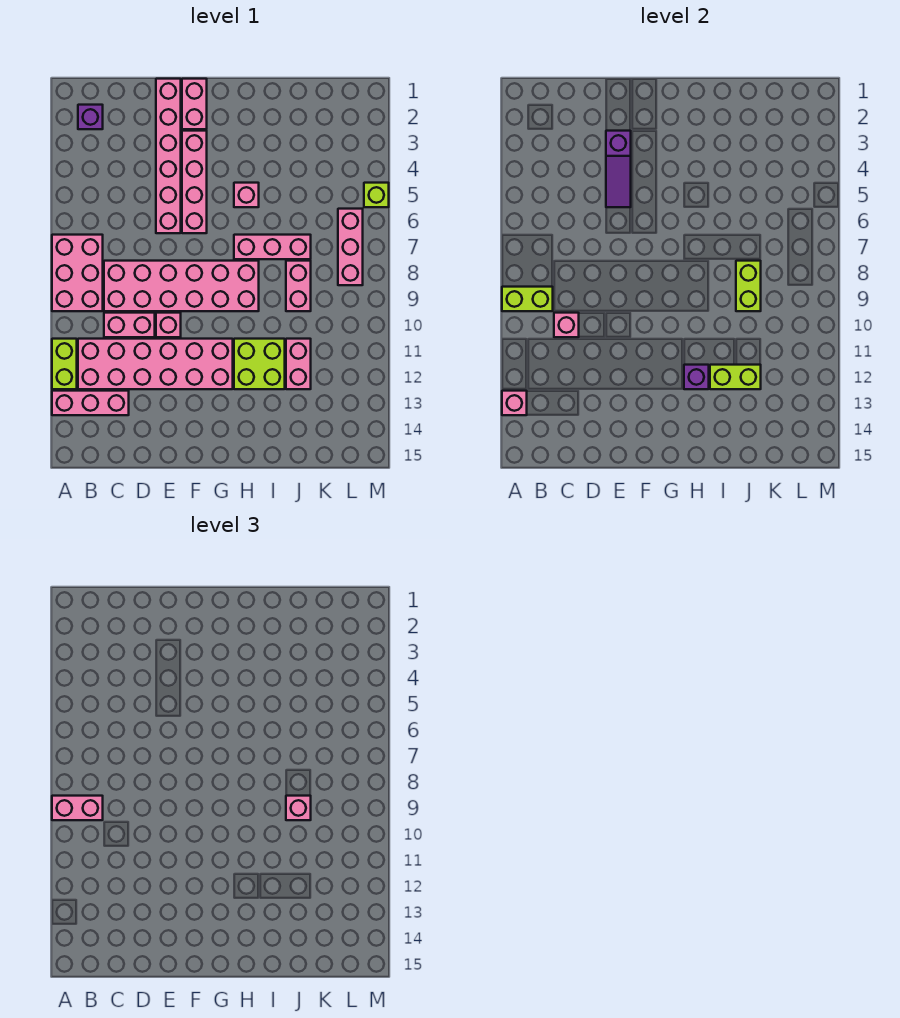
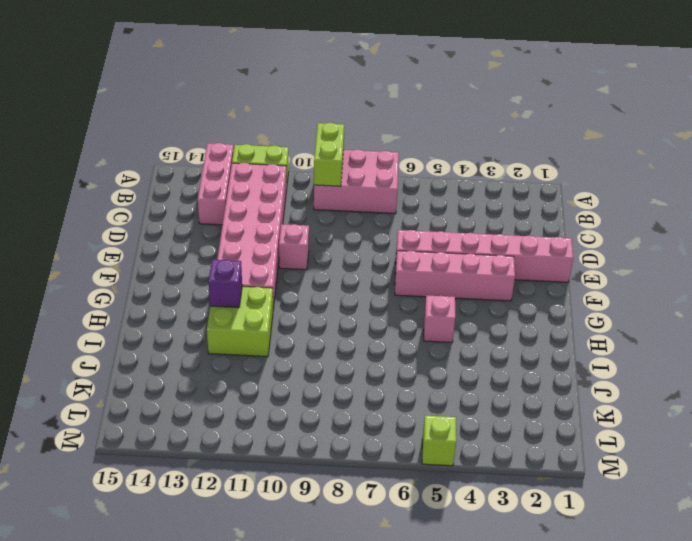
none -> purple 1x1 brick [78,105,103,129]
none -> pink 2x6 brick [104,261,259,311]
none -> pink 1x2 brick [104,313,155,337]

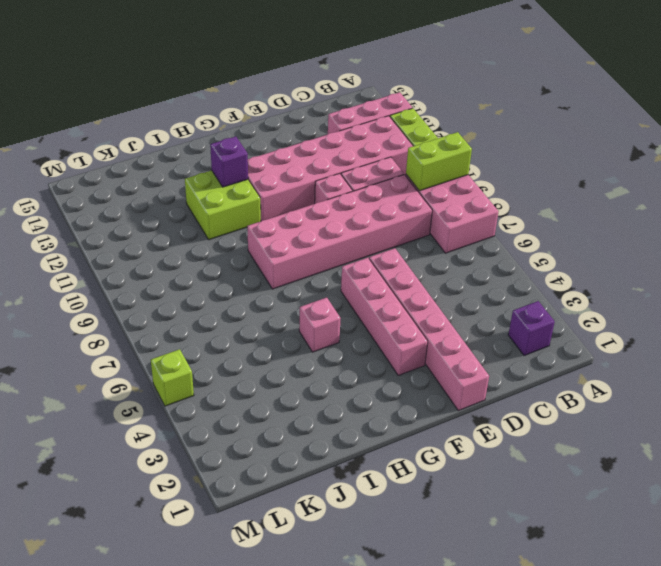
none -> pink 1x2 brick [182,79,207,129]
none -> pink 1x3 brick [234,235,311,259]
none -> pink 1x2 brick [286,261,311,311]

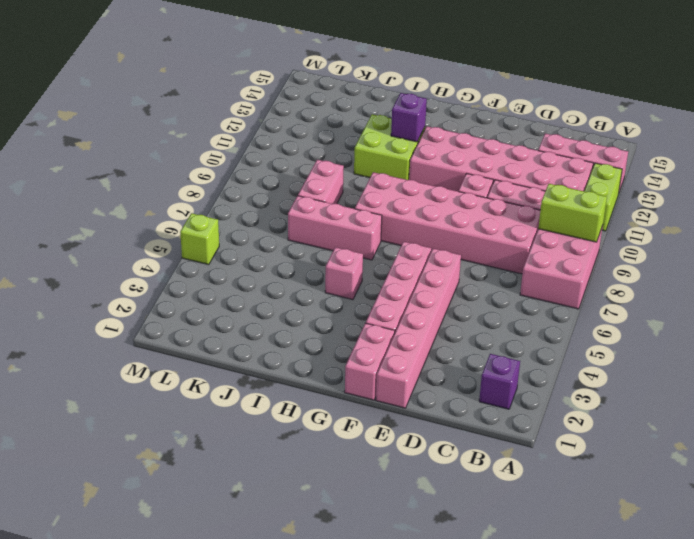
none -> pink 1x2 brick [286,339,311,389]
none -> pink 1x3 brick [338,209,363,285]
none -> pink 1x1 brick [502,391,527,415]

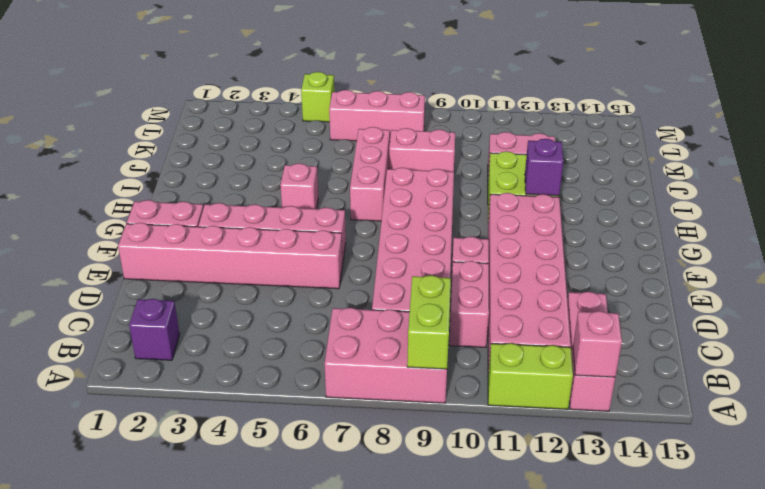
none -> pink 1x1 brick [554,313,579,337]
none -> purple 1x3 slope [606,131,631,207]
none -> lime 1x2 brick [710,365,761,389]

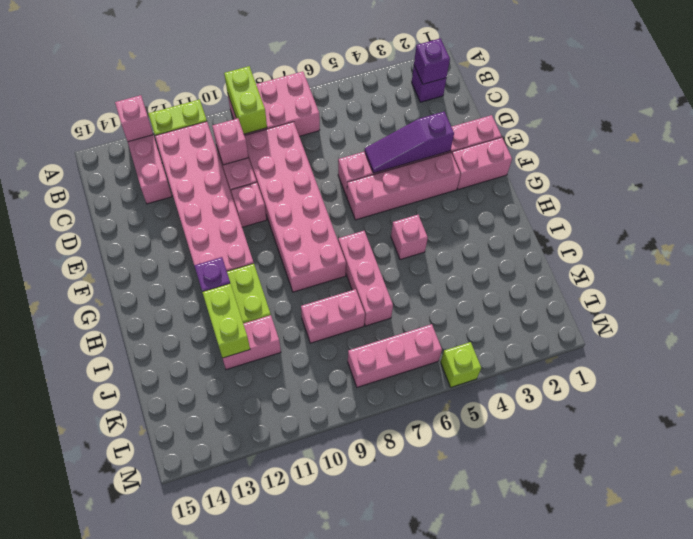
purple 1x1 brick [414,38,450,84] -> none
none -> lime 1x2 brick [736,261,761,311]
none -> pink 1x2 brick [52,796,103,820]
none -> pink 1x1 brick [286,796,311,820]

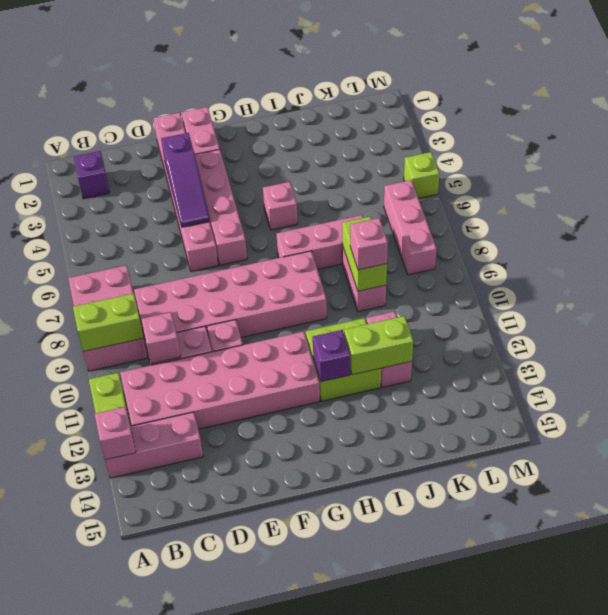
none -> pink 1x2 brick [52,796,103,820]

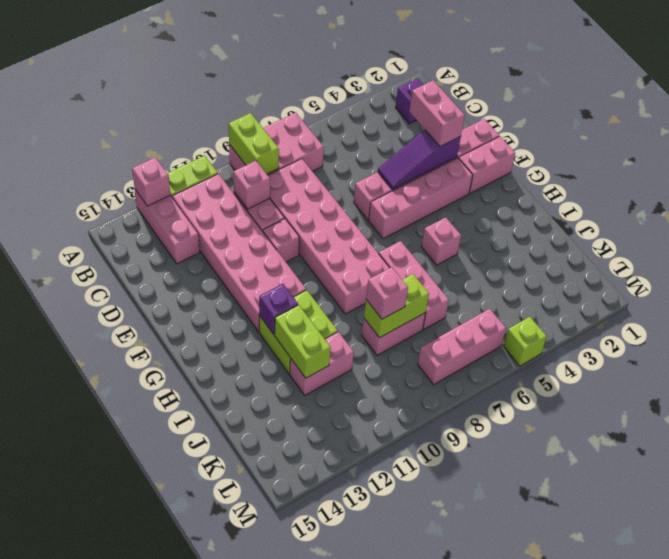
pink 1x2 brick [409,80,465,146] -> pink 1x2 brick moved to [52,796,103,820]

